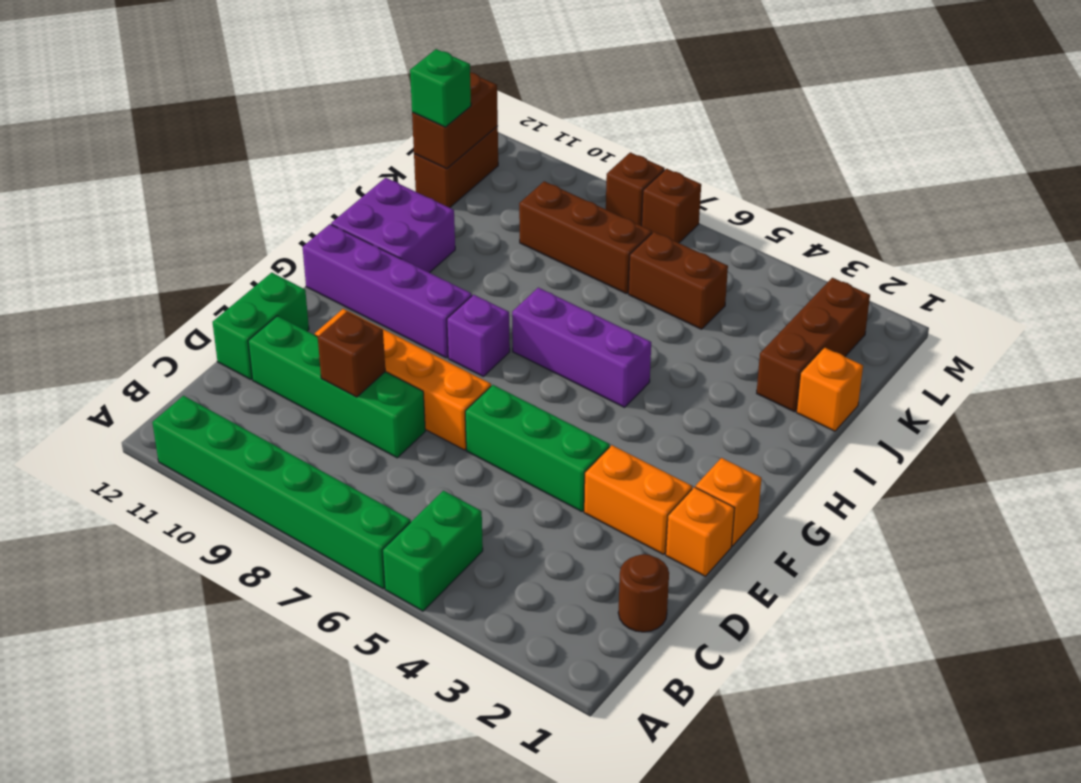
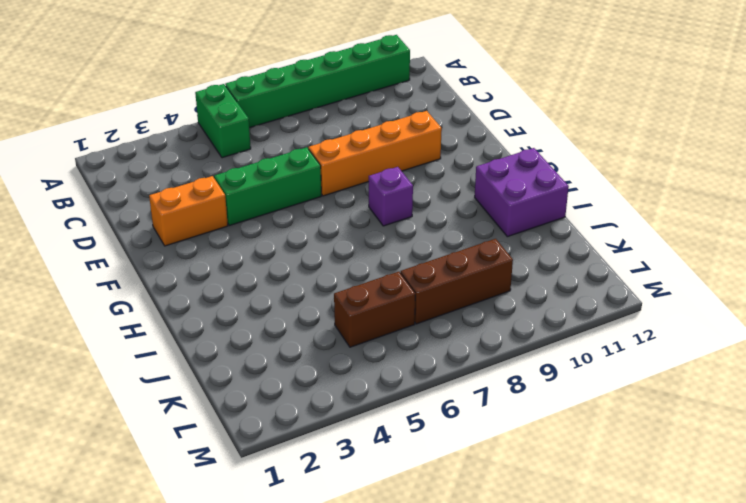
none -> brown 1x1 round brick [618,554,669,632]
none -> green 1x4 brick [248,316,425,458]
none -> green 1x2 brick [213,273,309,380]

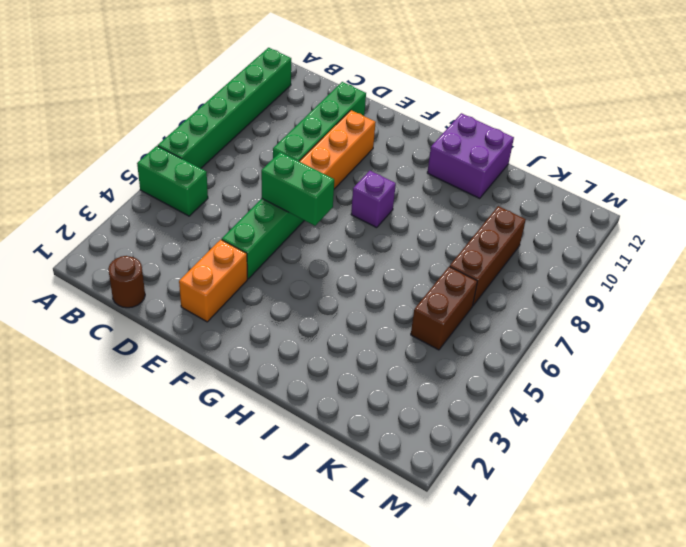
green 1x2 brick [261,152,334,226] -> green 1x2 brick moved to [213,273,309,380]
none -> orange 1x1 brick [666,487,735,576]
none -> orange 1x1 brick [695,458,761,546]
none -> purple 1x4 brick [303,224,472,358]

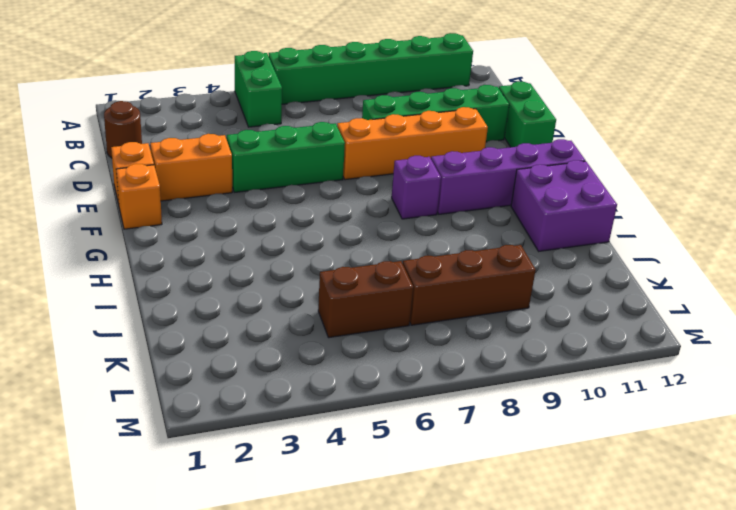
none -> purple 1x3 brick [512,288,651,407]
none -> orange 1x1 brick [796,347,863,431]
none -> brown 1x3 brick [757,278,870,412]

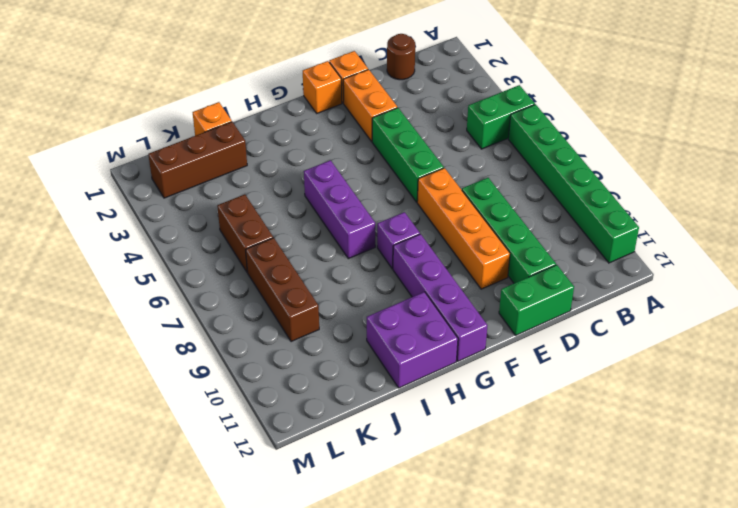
none -> brown 1x2 brick [414,126,498,208]
none -> brown 1x1 brick [642,169,701,243]
none -> brown 1x1 brick [606,152,665,226]

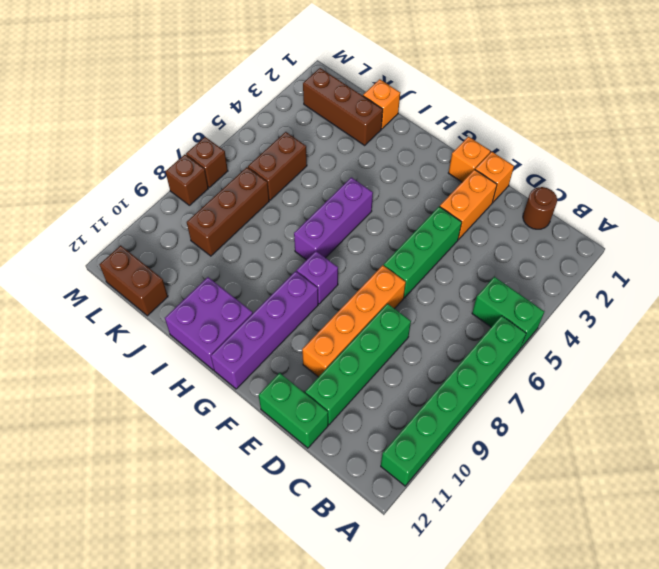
none -> brown 1x1 brick [318,312,385,397]
none -> brown 1x2 brick [412,72,498,169]
none -> green 1x1 brick [410,49,471,127]

